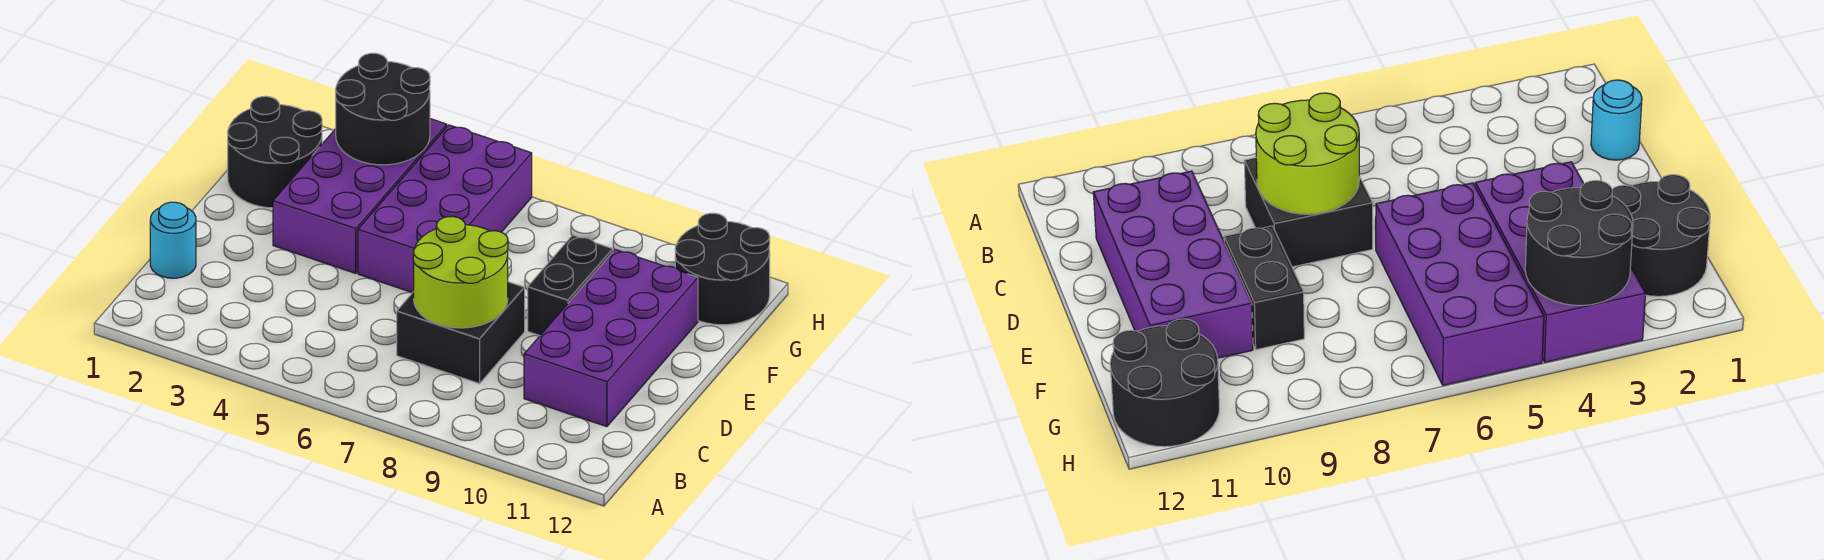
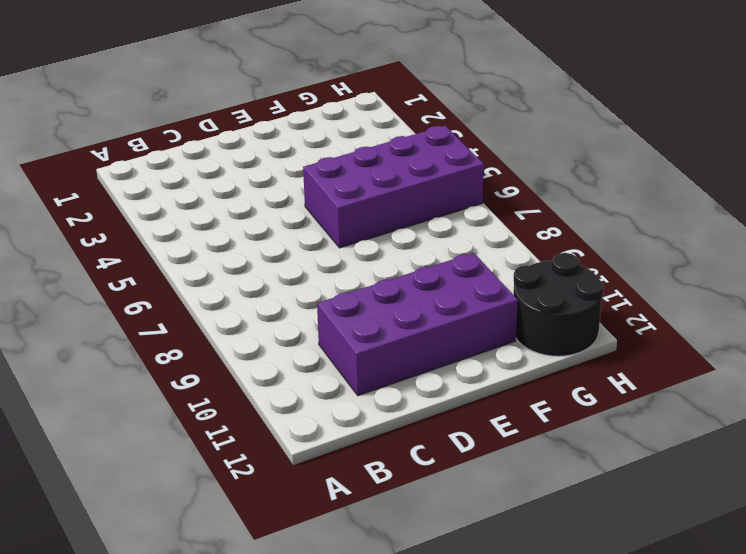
none -> cyan 1x1 round brick [150,202,196,278]
none -> black 2x2 brick [397,282,525,384]

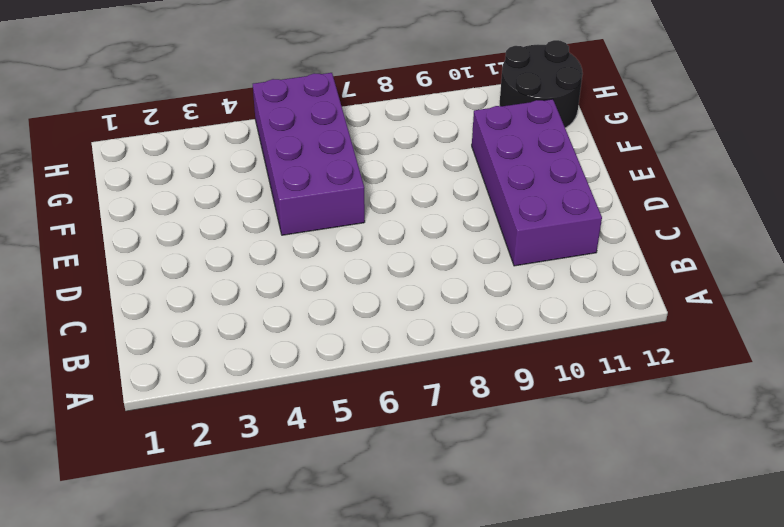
none -> cyan 1x1 round brick [150,202,196,278]
none -> black 2x2 brick [397,282,525,384]

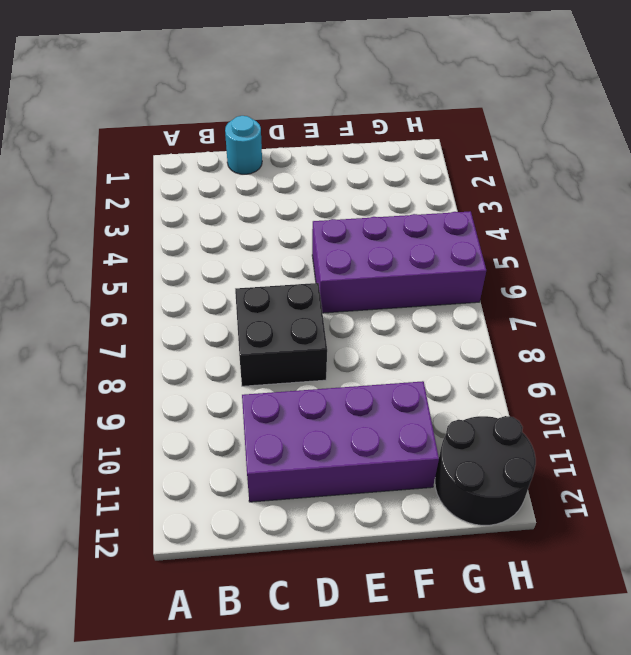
none -> purple 2x4 brick [273,119,447,273]
none -> black 1x2 brick [528,235,613,336]

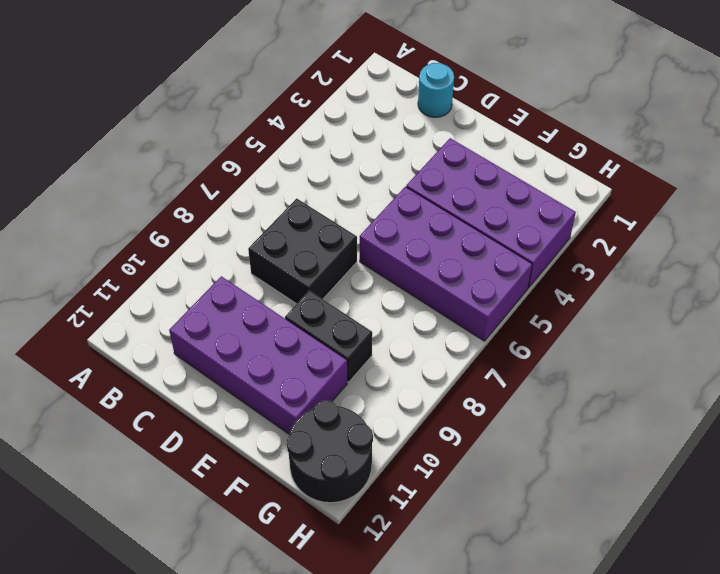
none -> black 2x2 round brick [228,96,322,208]
none -> lime 2x2 round brick [413,216,508,328]

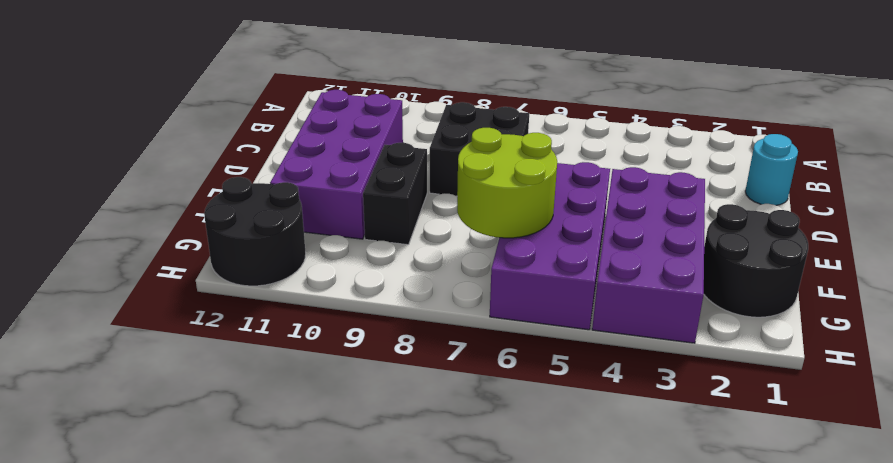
lime 2x2 round brick [457,128,557,238] -> lime 2x2 round brick moved to [413,216,508,328]
none -> black 2x2 round brick [336,53,430,165]

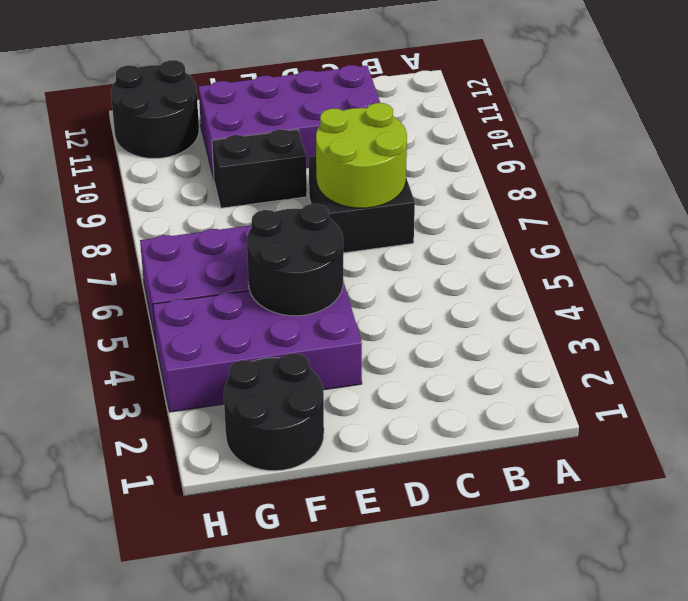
black 2x2 round brick [247,204,343,316] -> black 2x2 round brick moved to [336,53,430,165]
none -> cyan 1x1 round brick [150,202,196,278]

